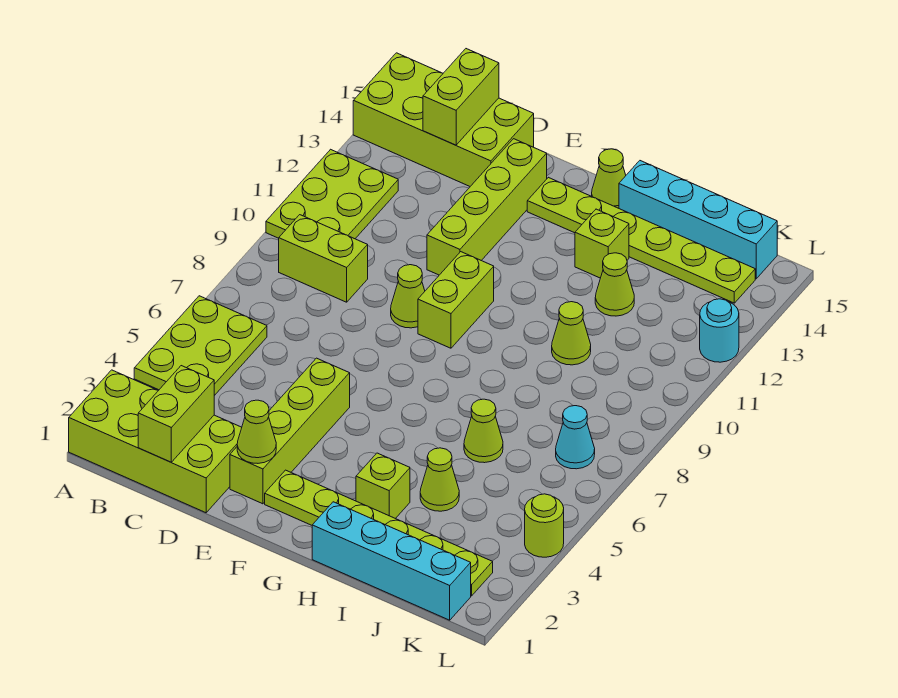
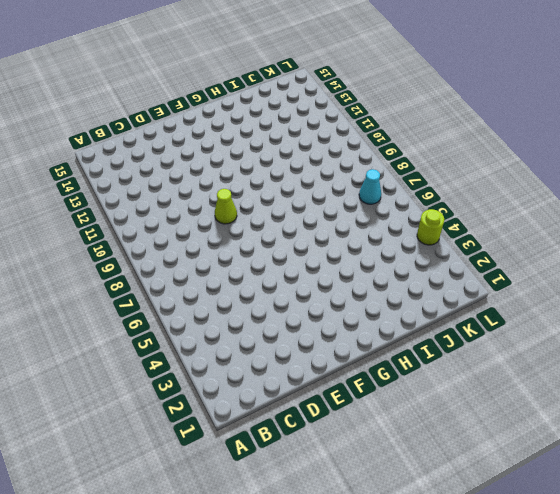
none -> lime 2x4 brick [69,370,242,513]
none -> lime 2x3 plate [134,296,267,396]
none -> lime 2x3 plate [266,149,398,239]

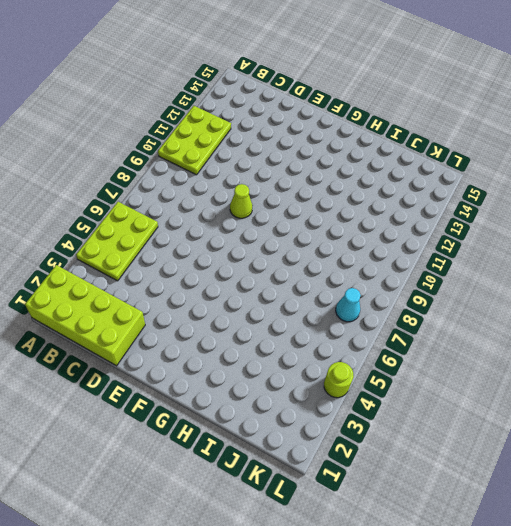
none -> lime 2x4 brick [353,53,534,186]
none -> lime 1x2 brick [279,215,368,302]
none -> lime 1x4 brick [230,358,350,504]

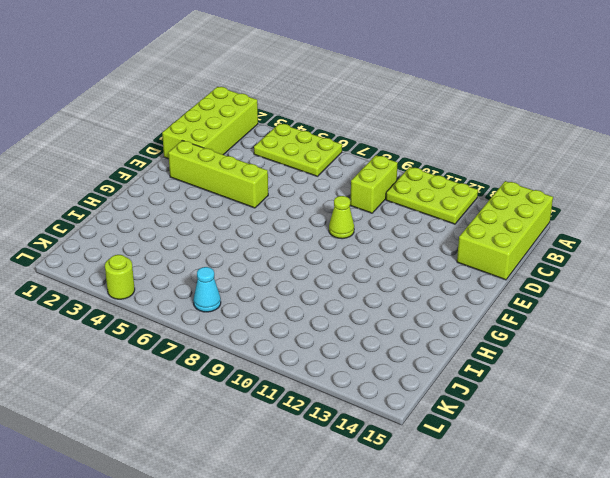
none -> lime 1x4 brick [427,139,547,275]
none -> lime 1x6 plate [265,470,493,596]
none -> lime 1x2 brick [418,252,494,348]

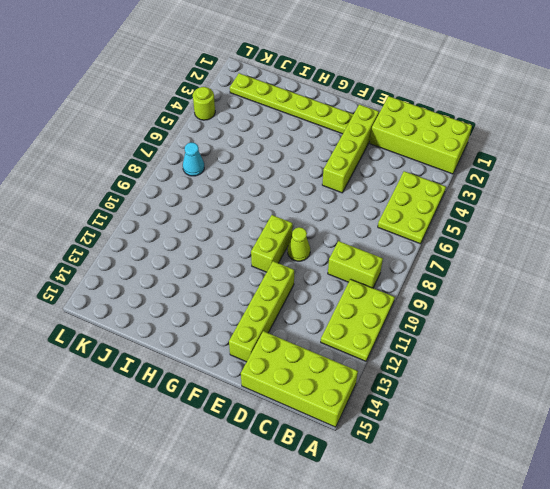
none -> lime 1x6 plate [527,177,755,303]
none -> lime 1x1 cone [592,149,626,208]
none -> cyan 1x4 brick [312,502,471,620]

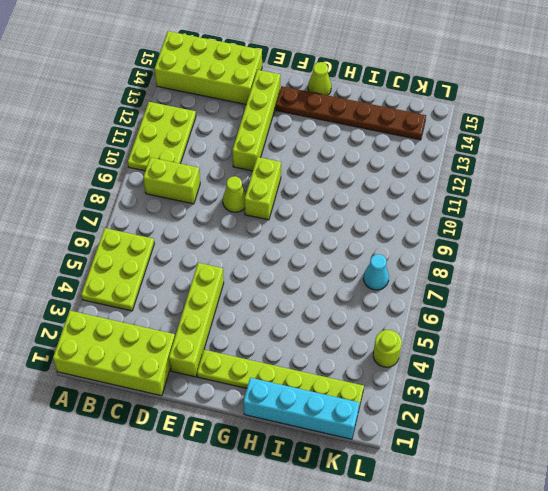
brown 1x6 plate [276,86,426,140] -> lime 1x6 plate [527,177,755,303]
none -> lime 1x1 brick [356,453,410,519]
none -> lime 1x1 brick [575,209,629,278]
none -> cyan 1x4 brick [619,161,777,279]

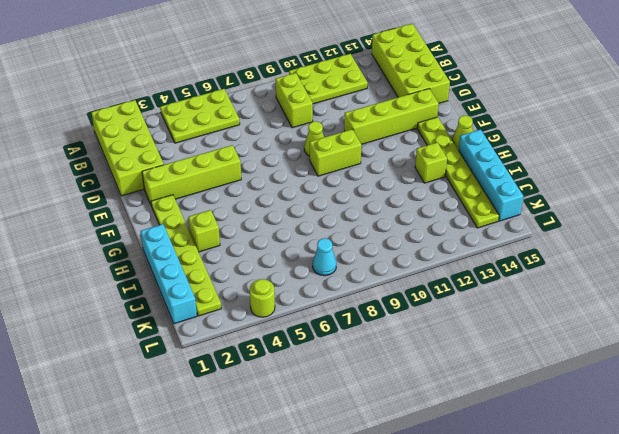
none -> lime 1x1 cone [420,448,459,511]
none -> lime 1x1 cone [464,399,503,463]
none -> lime 1x1 cone [552,302,591,365]

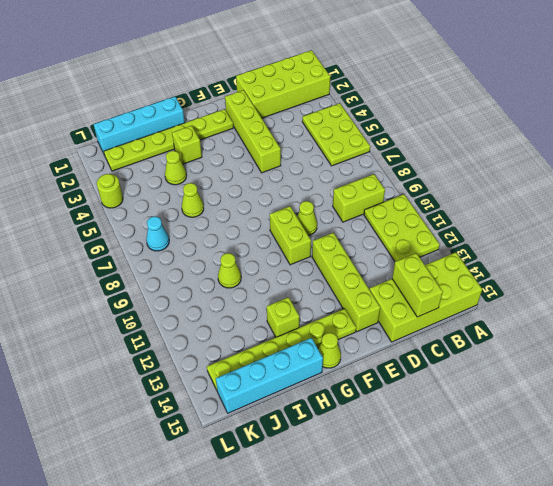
none -> lime 1x1 cone [595,253,634,316]
none -> cyan 1x1 round brick [700,299,739,362]
none -> lime 1x2 brick [138,366,214,462]

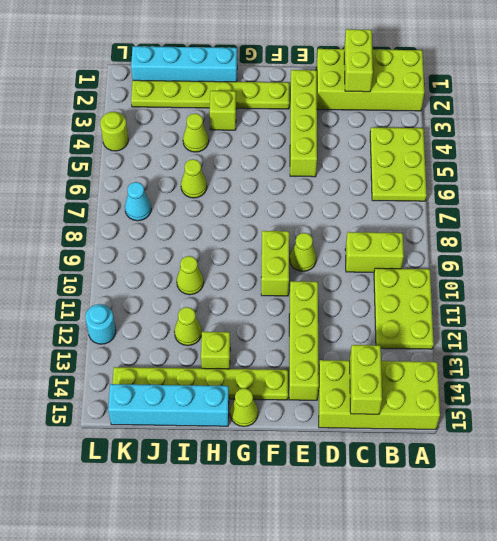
none -> lime 1x1 cone [237,400,276,463]

